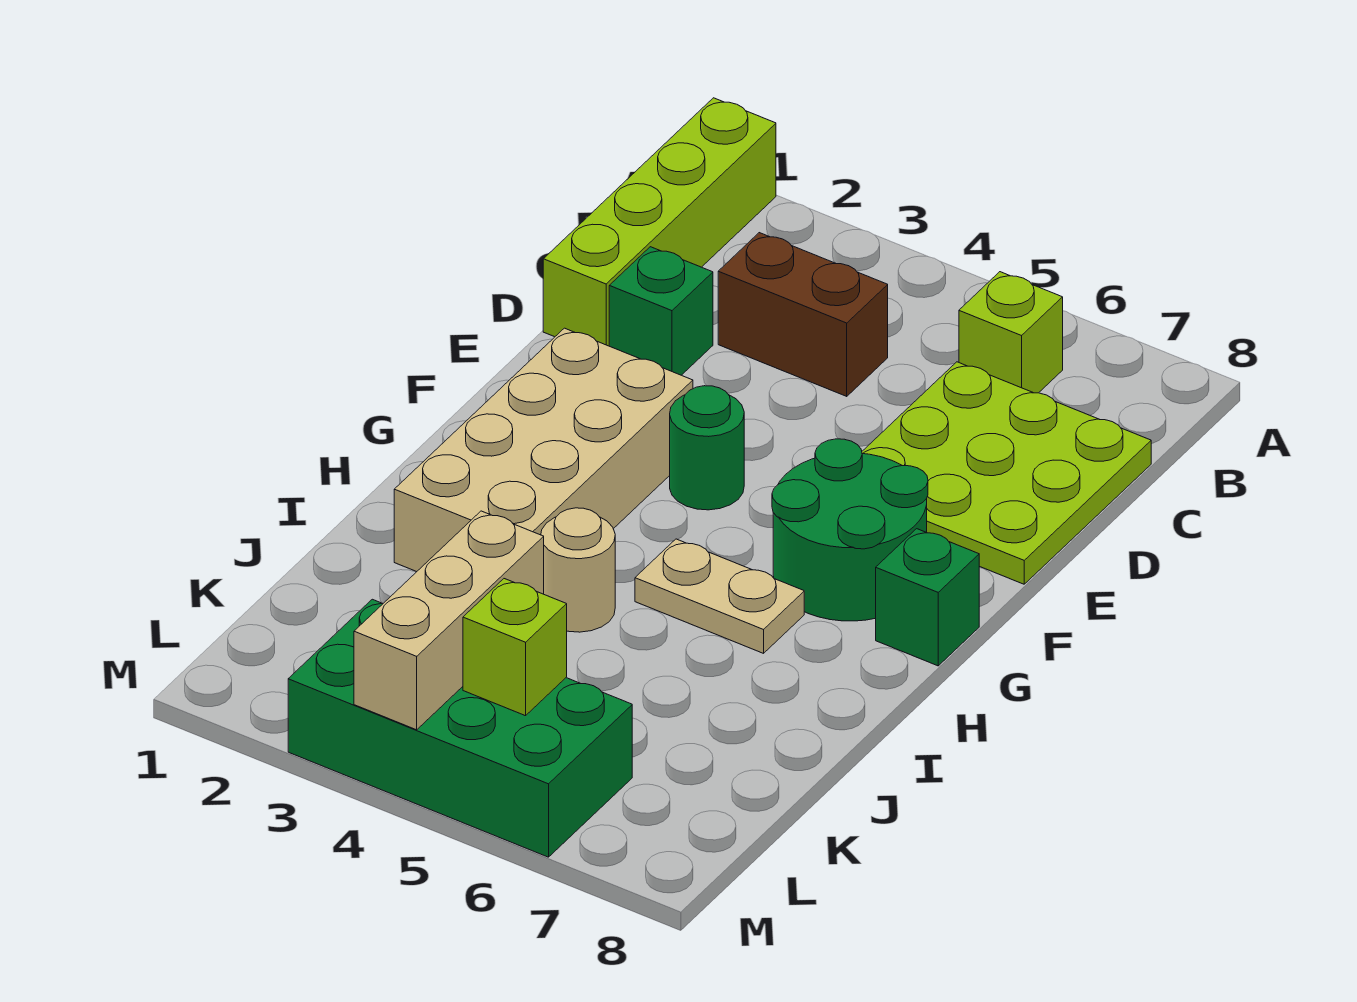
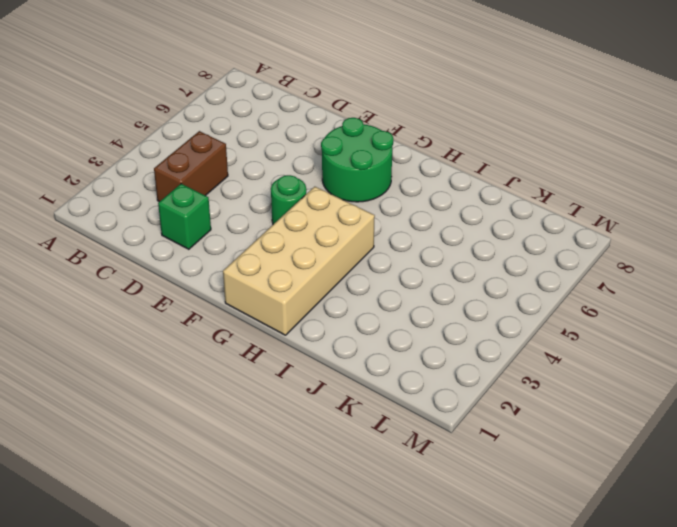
tan 2x4 brick [223,187,375,335] -> tan 2x4 brick turned to [394,328,693,572]
none -> lime 1x4 brick [543,98,776,346]
none -> lime 1x1 brick [959,272,1063,393]
none -> lime 3x3 plate [862,362,1151,584]

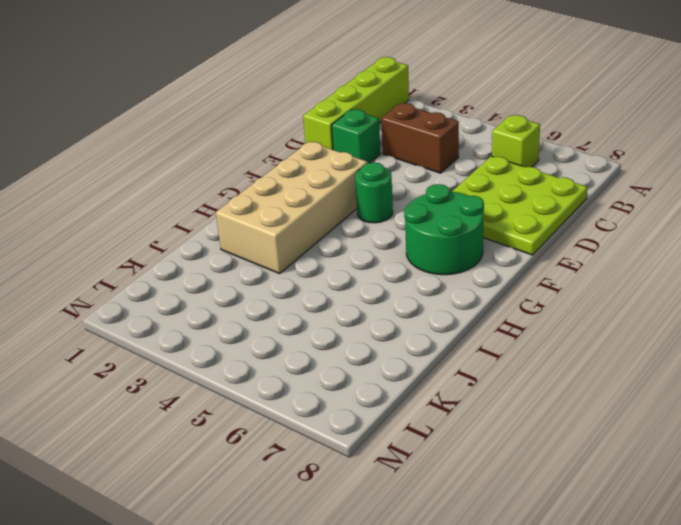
none -> green 1x1 brick [876,529,979,666]
none -> tan 1x2 plate [635,539,804,653]
none -> tan 1x1 round brick [541,508,615,632]

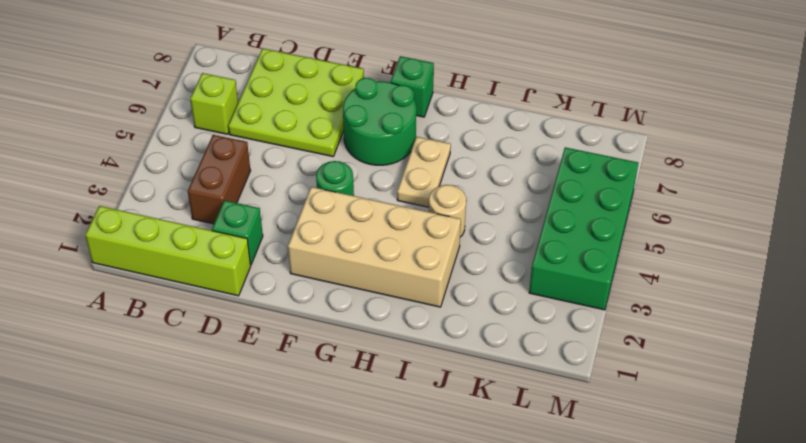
none -> tan 1x3 brick [354,511,544,730]
none -> lime 1x1 brick [463,579,567,716]

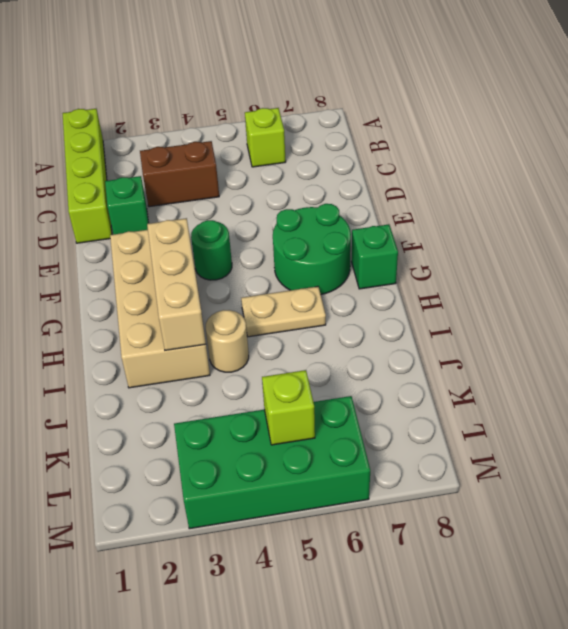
tan 1x3 brick [147,218,206,350] -> tan 1x3 brick moved to [354,511,544,730]
none -> lime 3x3 plate [862,362,1151,584]

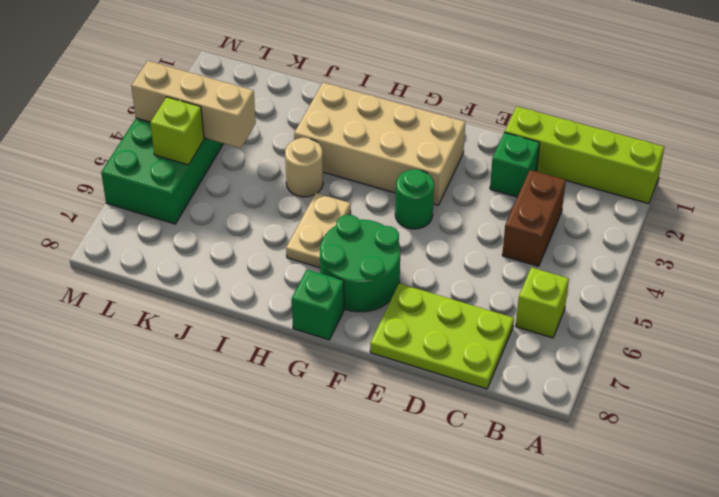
lime 2x3 plate [370,283,514,389] -> lime 3x3 plate [862,362,1151,584]

